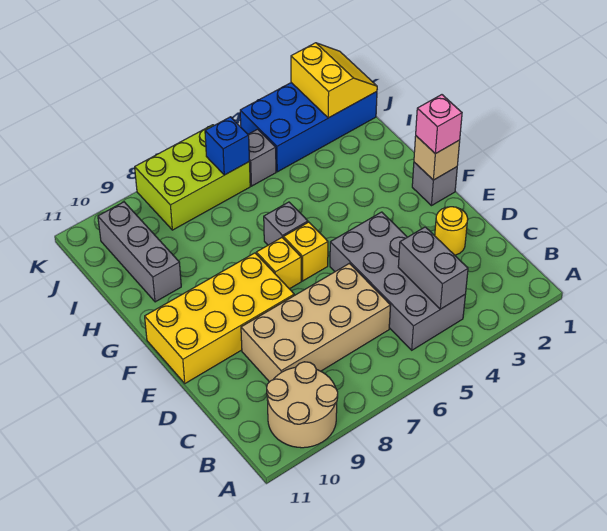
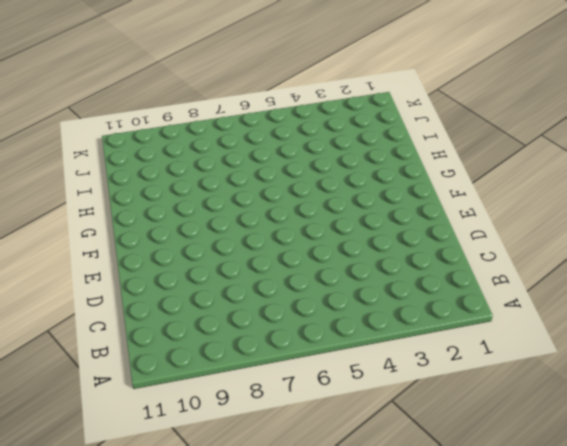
none -> tan 2x2 round brick [267,362,338,448]
none -> grey 2x4 brick [330,212,465,350]
none -> tan 2x4 brick [241,263,391,382]

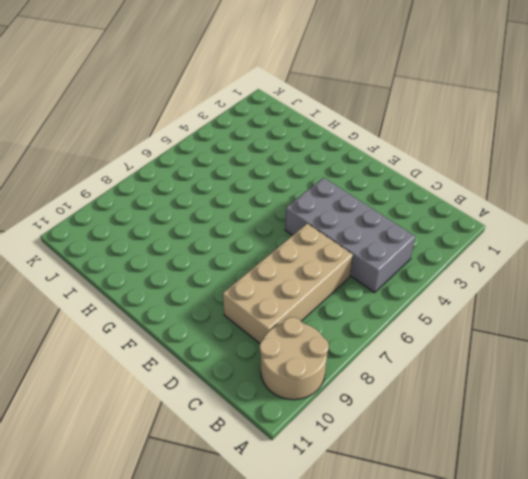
none -> yellow 1x1 round brick [435,207,468,255]
none -> yellow 2x4 brick [145,253,294,383]
none -> grey 1x1 brick [412,162,457,206]

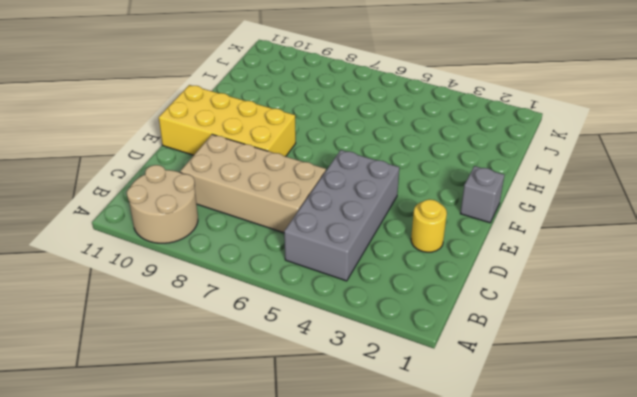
none -> yellow 1x1 brick [283,222,328,281]
none -> yellow 1x1 brick [256,238,301,289]
none -> grey 1x1 brick [264,202,308,245]

